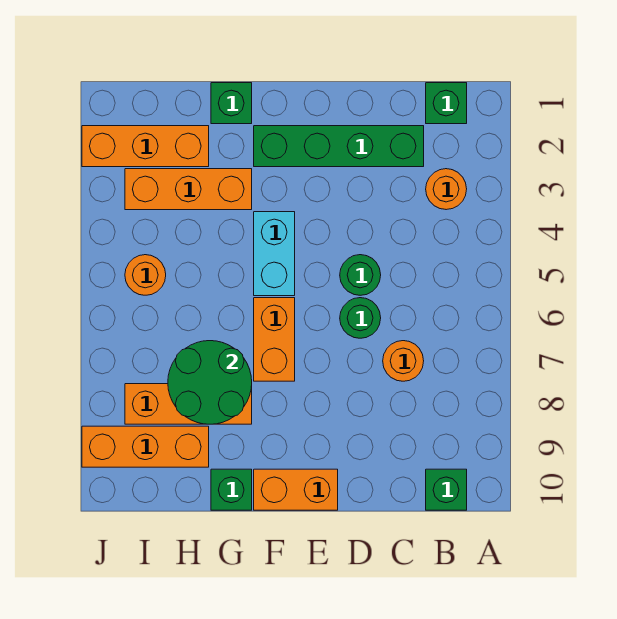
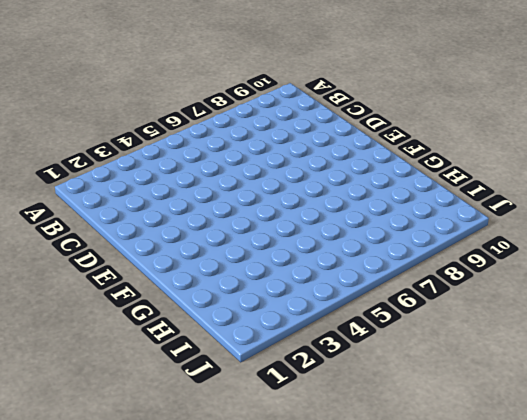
none -> green 1x1 brick [426,83,467,124]
none -> orange 1x1 round brick [426,169,467,210]
none -> green 1x1 brick [426,469,467,510]

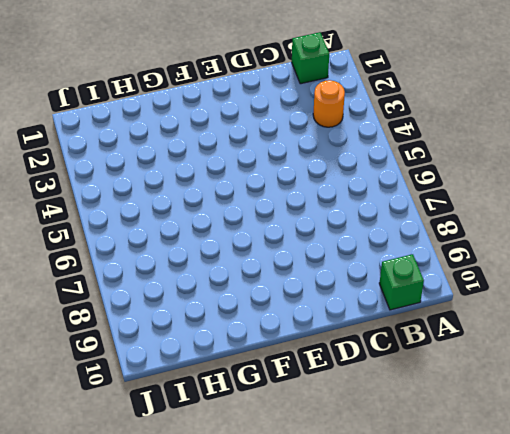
none -> green 1x4 brick [254,126,424,167]
none -> orange 1x1 round brick [383,341,424,381]
none -> green 1x1 round brick [340,255,381,295]

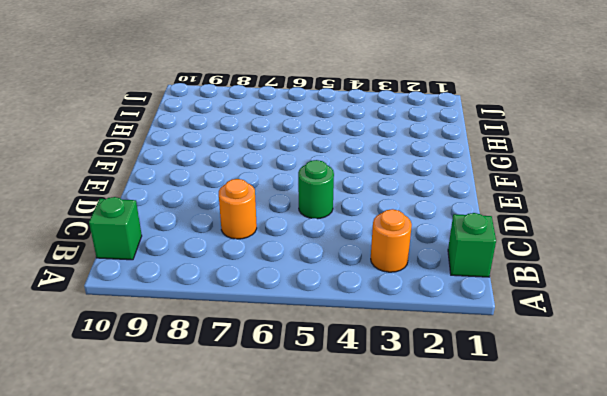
none -> green 1x4 brick [254,126,424,167]
none -> green 1x1 round brick [340,298,381,338]
none -> orange 1x2 brick [254,469,338,510]

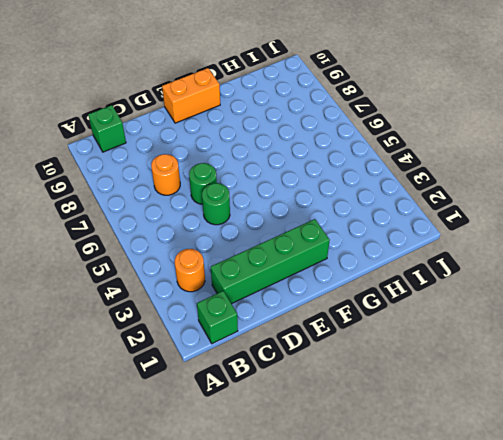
none -> cyan 1x2 brick [254,212,295,296]
none -> orange 1x2 brick [254,298,295,381]
none -> green 1x1 brick [211,83,252,124]

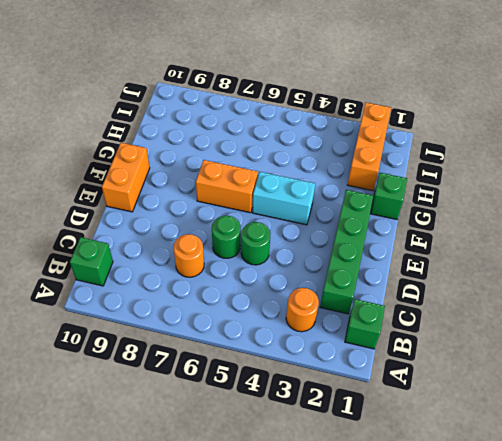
none -> orange 1x3 brick [125,169,252,210]
none -> orange 1x3 brick [125,384,252,424]
none -> green 1x1 brick [211,469,252,510]

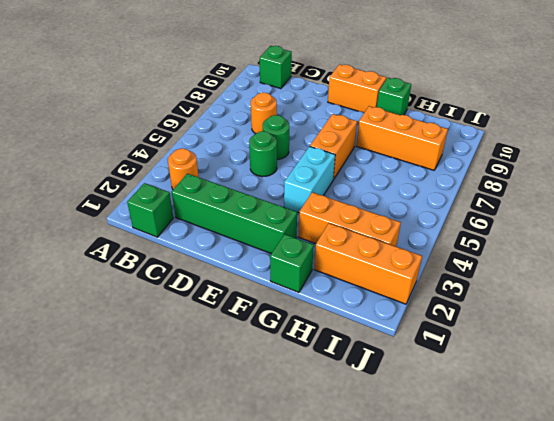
none -> orange 1x3 brick [82,426,209,467]
none -> orange 1x1 round brick [125,255,166,295]
none -> green 2x2 round brick [168,341,252,424]

